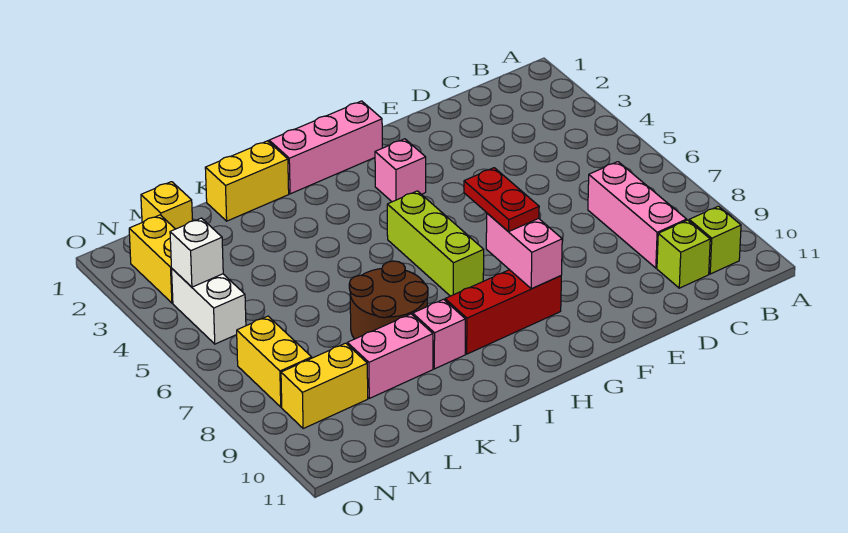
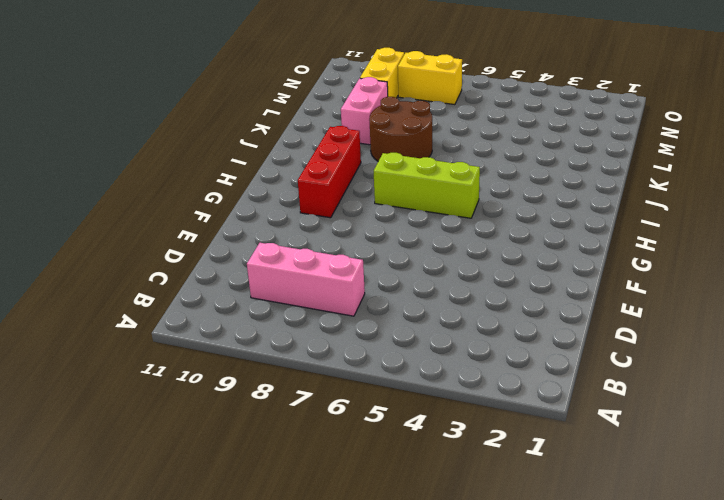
none -> lime 1x1 brick [689,206,741,274]
none -> lime 1x1 brick [657,220,710,288]
none -> pink 1x3 brick [269,101,382,194]

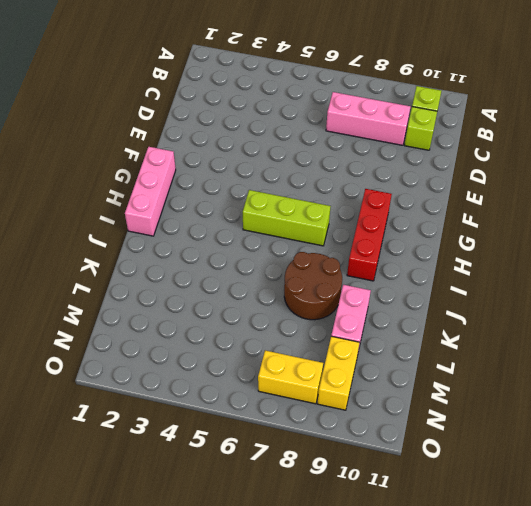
none -> pink 1x1 brick [375,139,426,202]
none -> yellow 1x2 brick [205,141,289,221]
none -> pink 1x1 brick [413,299,465,369]

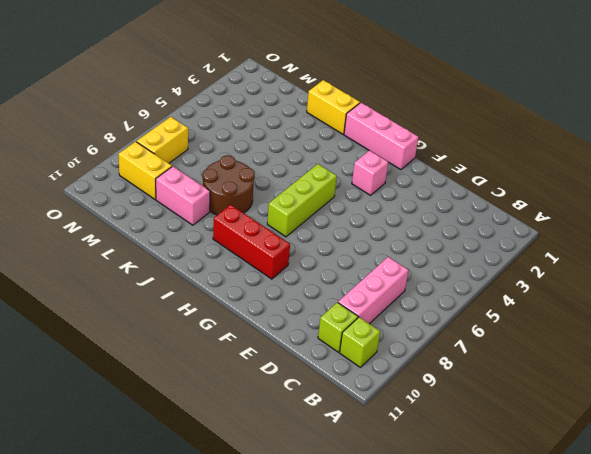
none -> pink 1x1 brick [413,299,465,369]
none -> yellow 1x1 brick [141,182,192,229]
none -> yellow 1x2 brick [129,215,175,303]

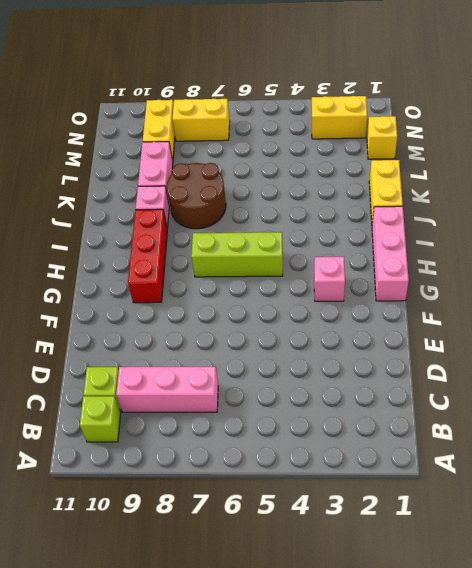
none -> white 1x2 brick [172,269,246,344]
none -> pink 1x2 brick [486,213,562,289]
none -> white 1x1 brick [170,218,223,287]

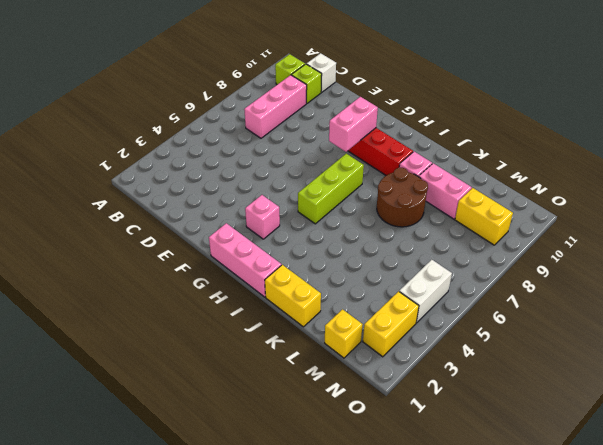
white 1x1 brick [307,53,336,92] -> white 1x1 brick moved to [170,218,223,287]
none -> yellow 1x2 brick [237,316,312,407]
none -> red 1x2 plate [464,168,539,232]

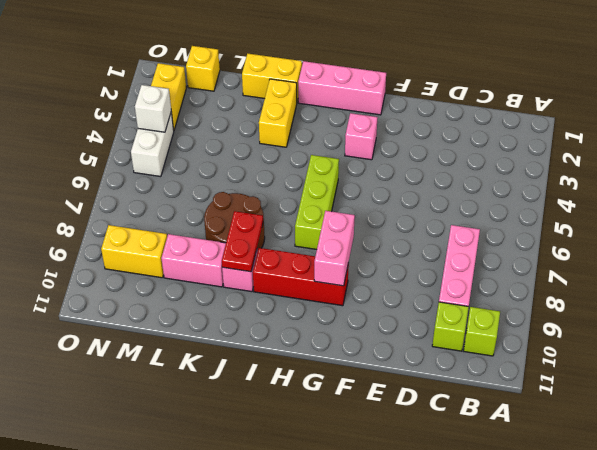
yellow 1x2 brick [259,79,297,147] -> yellow 1x2 brick moved to [237,316,312,407]
red 1x2 plate [222,211,263,272] -> red 1x2 plate moved to [464,168,539,232]

